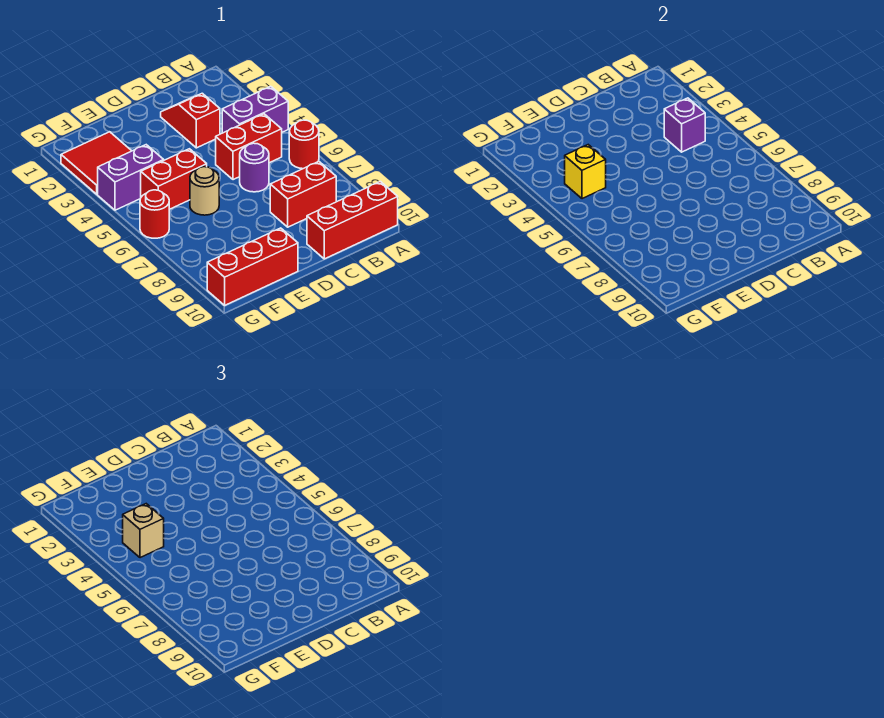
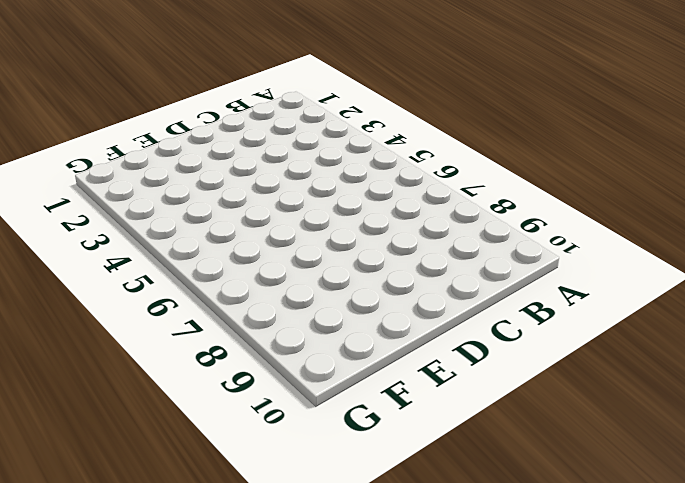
none -> purple 1x2 brick [222,86,288,133]
none -> red 1x1 round brick [289,120,319,169]
none -> red 1x3 brick [307,182,398,259]

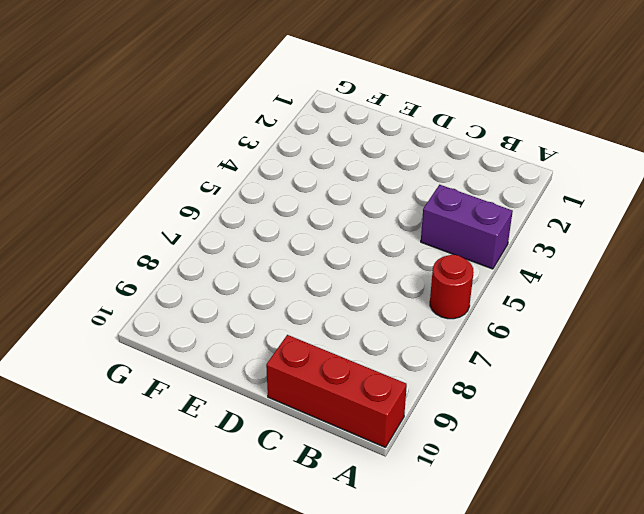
none -> red 1x2 brick [216,114,282,180]
none -> red 1x2 brick [270,161,336,227]
none -> red 1x2 slope [161,93,220,148]

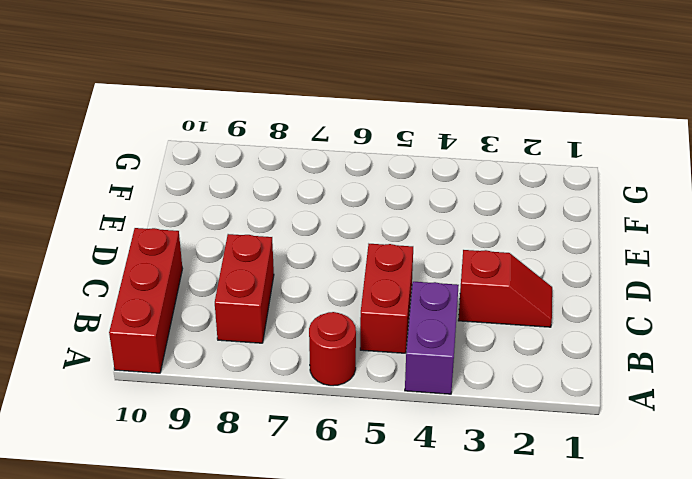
none -> purple 1x1 round brick [240,143,269,192]
none -> red 1x2 brick [141,149,207,209]
none -> tan 1x1 round brick [190,167,219,215]

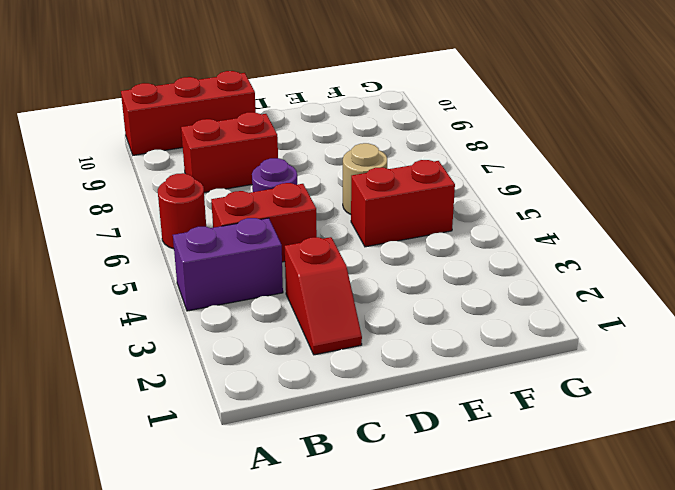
none -> red 1x3 brick [207,228,298,305]
none -> red 2x2 tile [61,132,131,194]
none -> purple 1x2 brick [98,145,164,210]

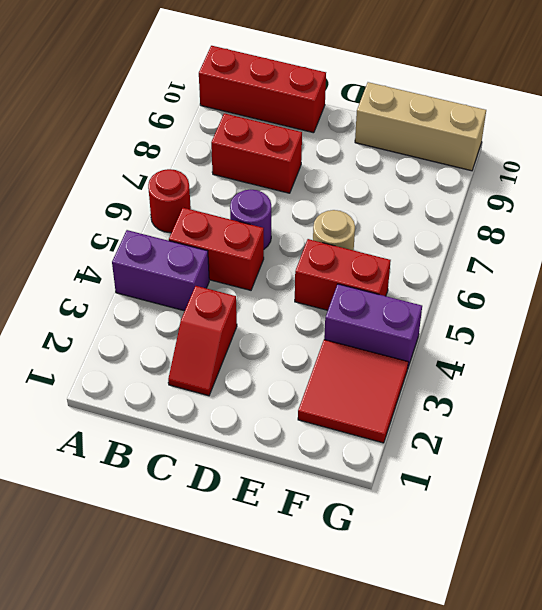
tan 1x3 brick [355,82,486,171] -> red 1x3 brick [207,228,298,305]
none -> red 1x1 round brick [140,190,169,238]
none -> purple 1x1 brick [664,98,705,152]
none -> yellow 1x1 brick [565,145,606,199]

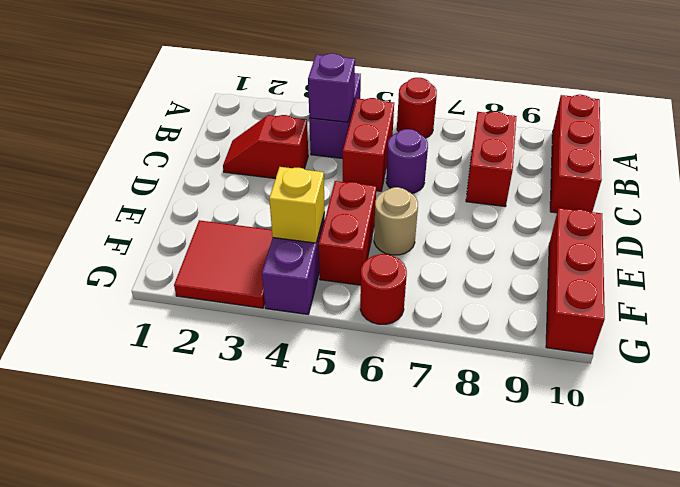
none -> tan 1x1 brick [123,504,164,558]

